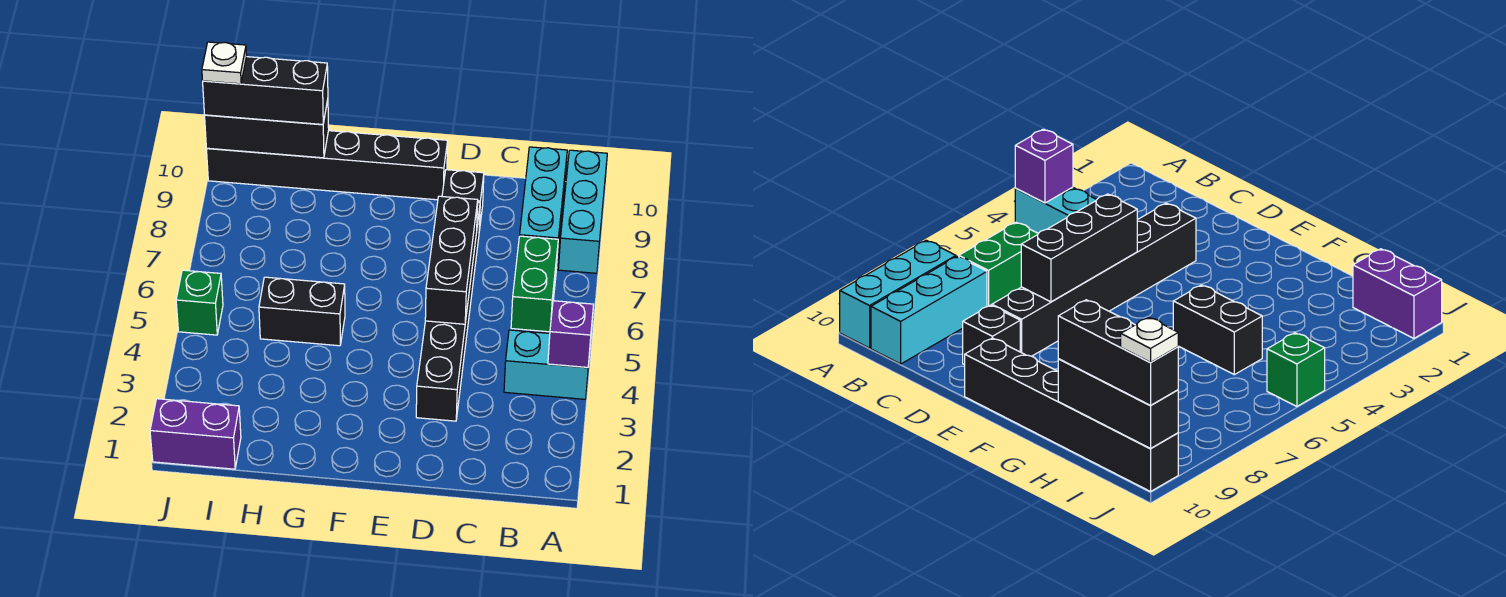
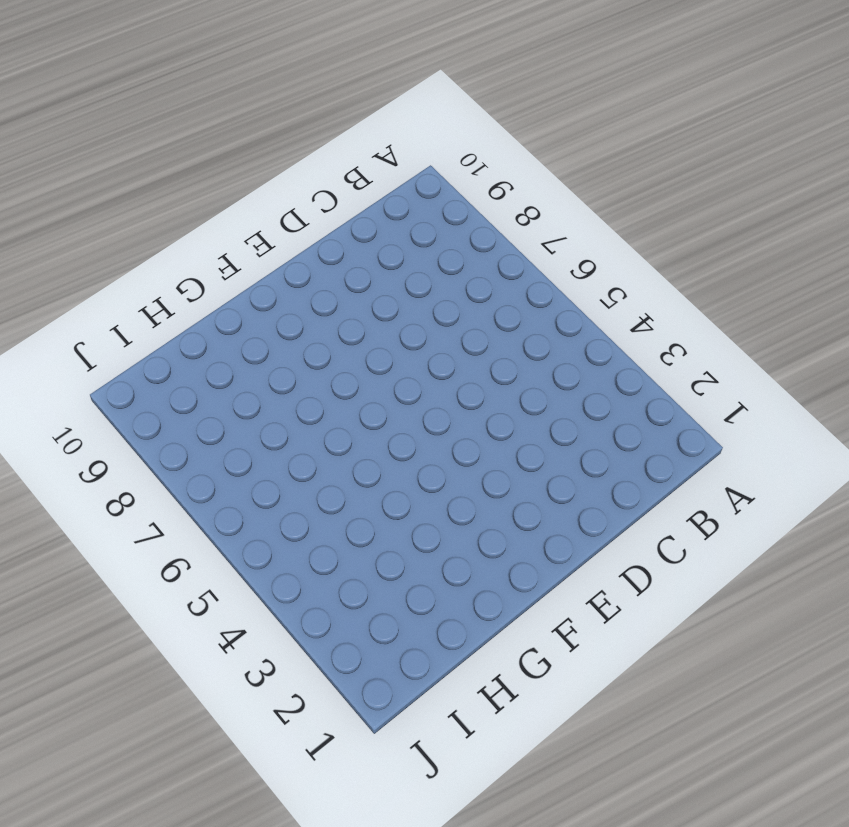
none -> cyan 1x2 brick [504,330,590,399]
none -> cyan 1x3 brick [558,150,607,273]
none -> green 1x2 brick [511,236,558,332]

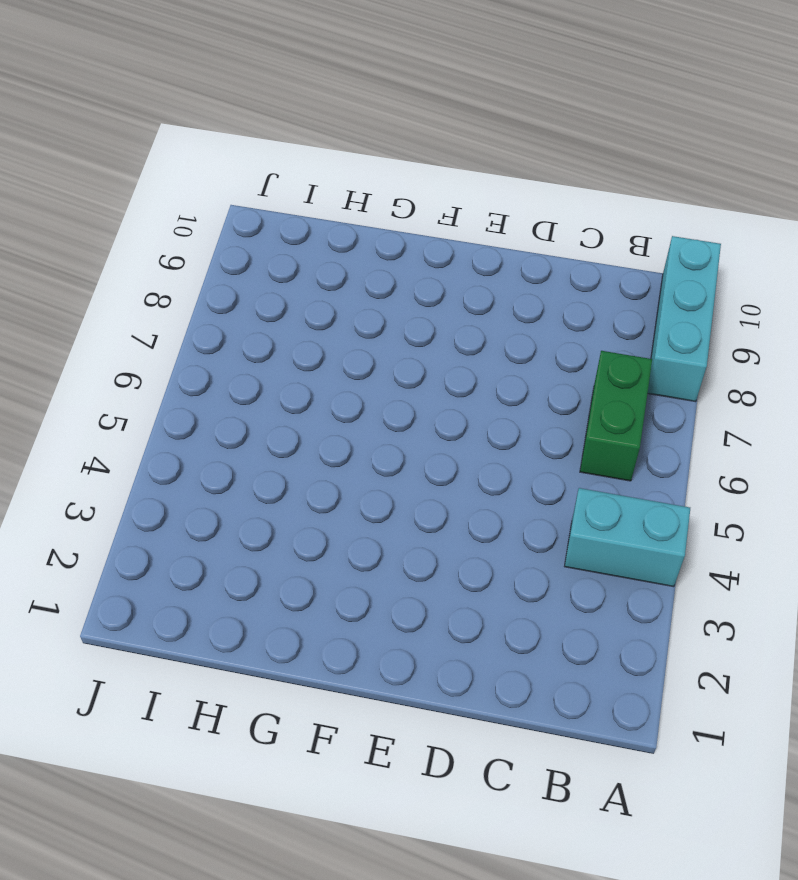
none -> cyan 1x3 brick [520,147,567,260]
none -> black 1x6 brick [416,202,480,421]
none -> black 1x1 brick [442,170,484,231]

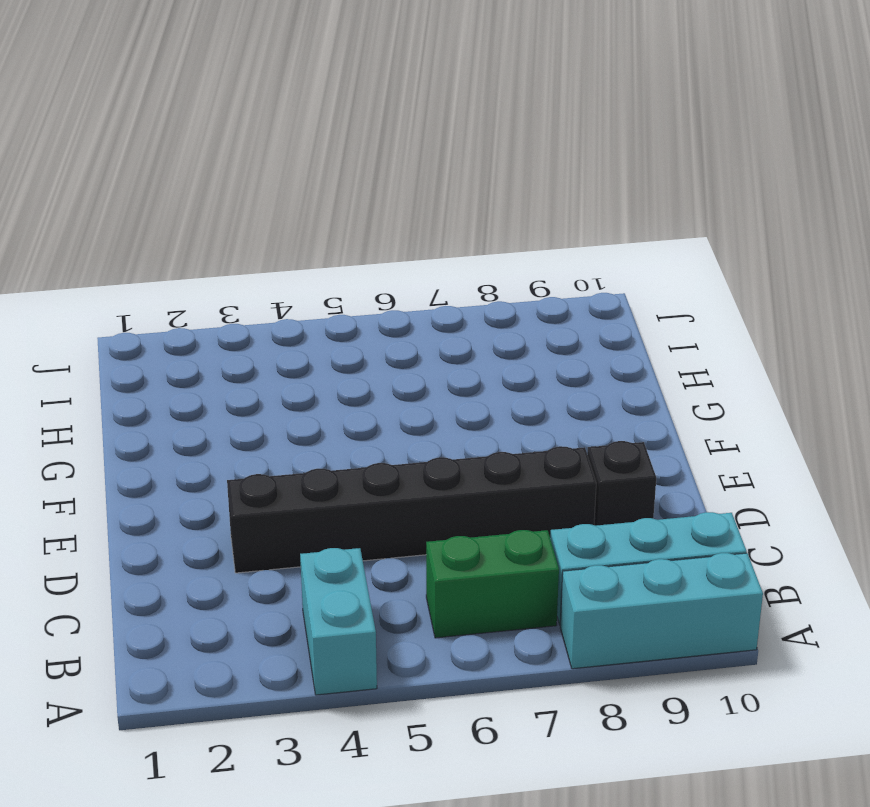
none -> black 1x6 brick [207,131,448,200]
none -> black 1x2 brick [259,277,345,346]
none -> purple 1x2 brick [150,399,241,469]

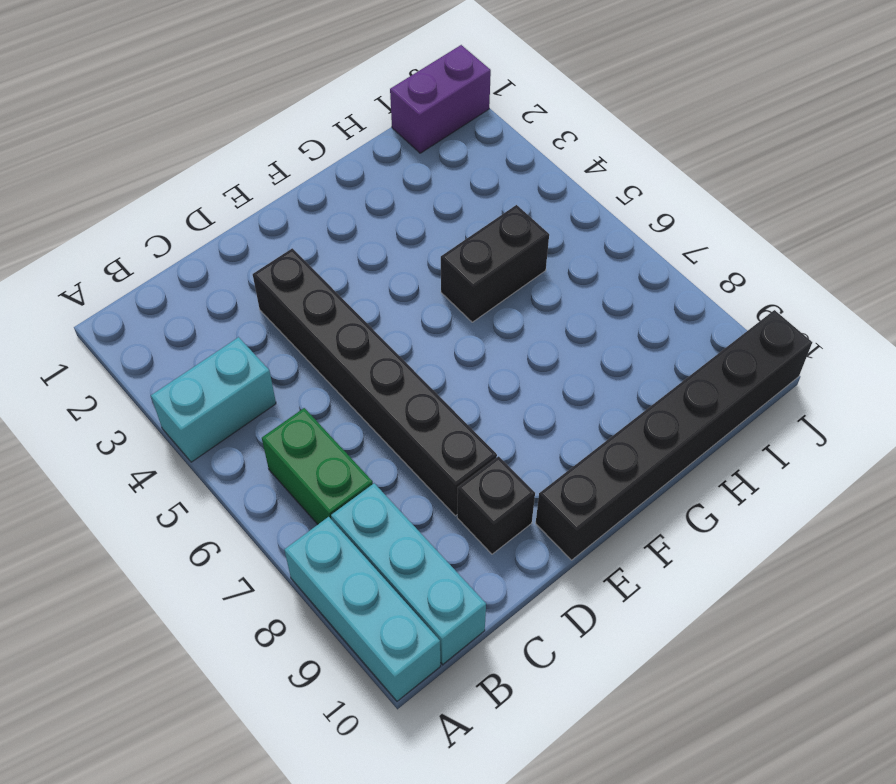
none -> green 1x1 brick [176,270,223,335]
none -> purple 1x1 brick [548,301,594,367]
none -> black 1x3 brick [425,196,478,324]

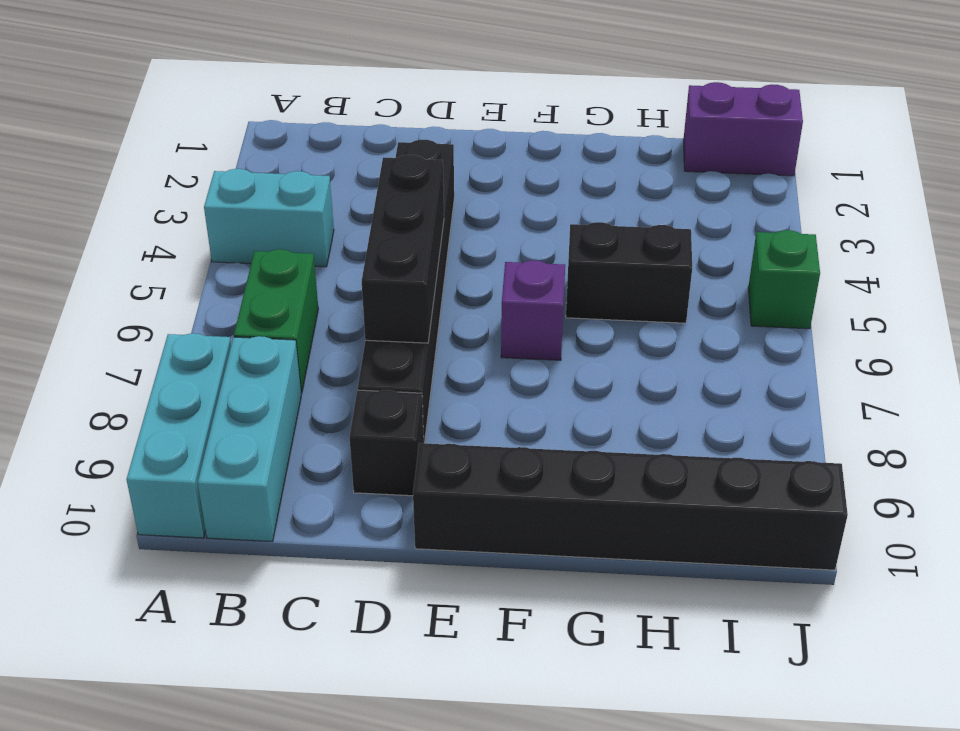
purple 1x1 brick [501,260,565,360] -> purple 1x1 brick moved to [548,301,594,367]
none -> black 1x3 brick [205,100,329,158]
none -> black 1x3 brick [203,57,328,125]
none -> white 1x1 plate [202,42,247,84]

